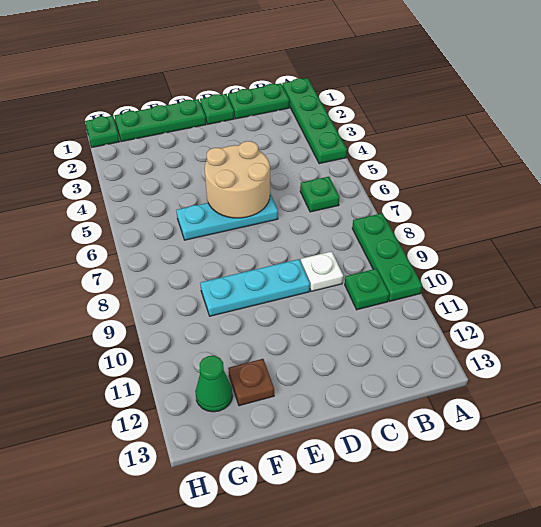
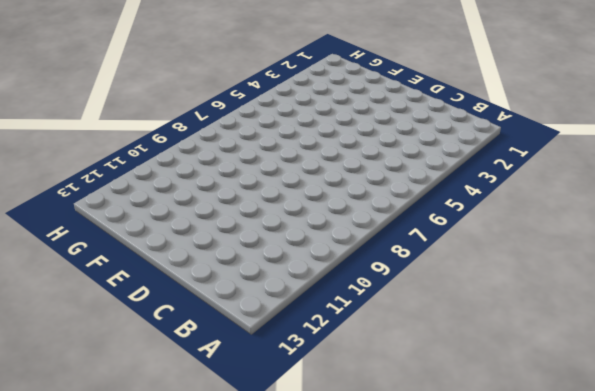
none -> green 1x4 plate [282,78,347,164]
none -> green 1x3 plate [352,213,422,301]
none -> green 1x2 plate [228,83,289,119]

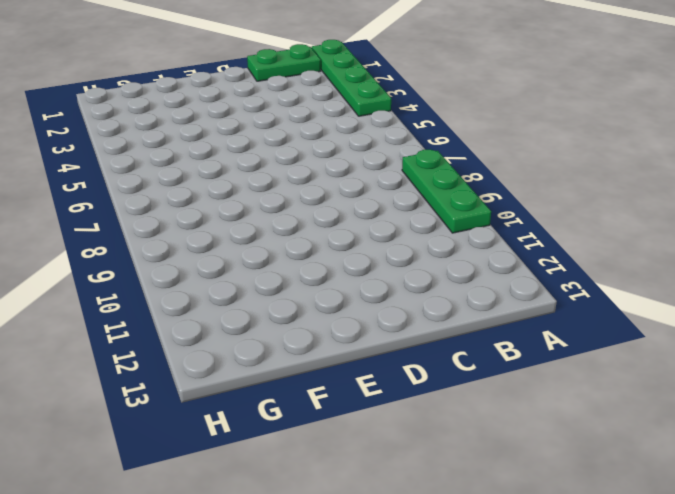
none -> green 1x1 plate [300,177,340,212]
none -> green 1x1 plate [345,269,389,310]
none -> white 1x1 plate [301,251,343,291]

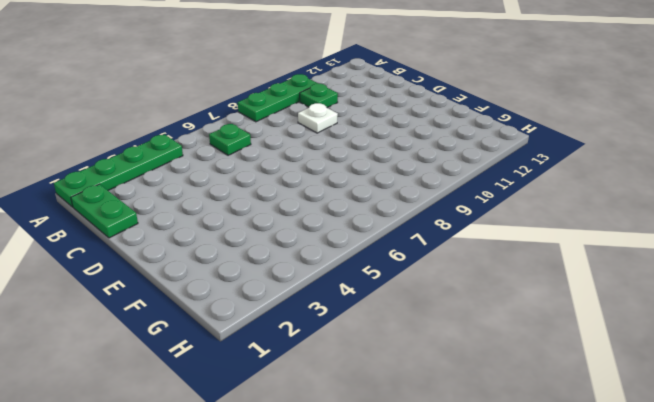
none -> green 1x1 plate [200,94,234,124]
none -> cyan 1x3 plate [176,194,278,240]
none -> cyan 1x3 plate [200,259,310,316]

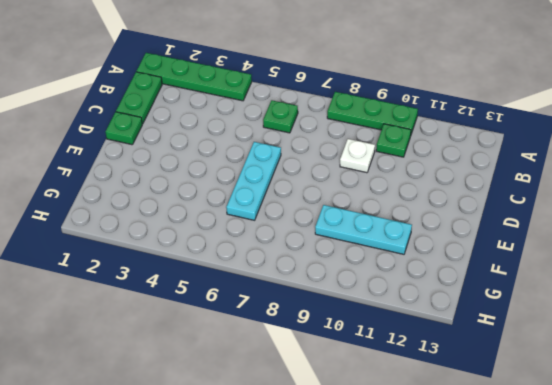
cyan 1x3 plate [315,205,412,254] -> cyan 1x3 plate turned to [200,259,310,316]
none -> green 1x3 plate [114,99,206,142]
none -> brown 1x1 plate [228,359,274,406]
none -> green 1x1 cone [195,356,233,412]

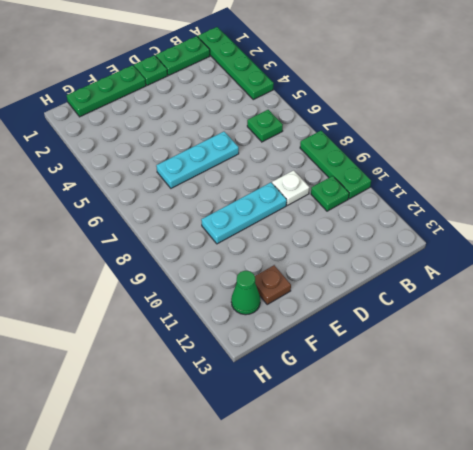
none -> green 1x1 plate [85,116,120,147]
none -> tan 2x2 round brick [205,141,270,218]

